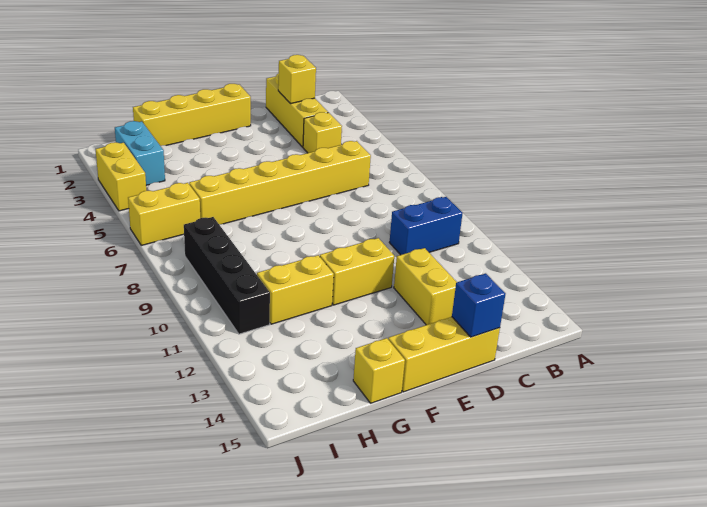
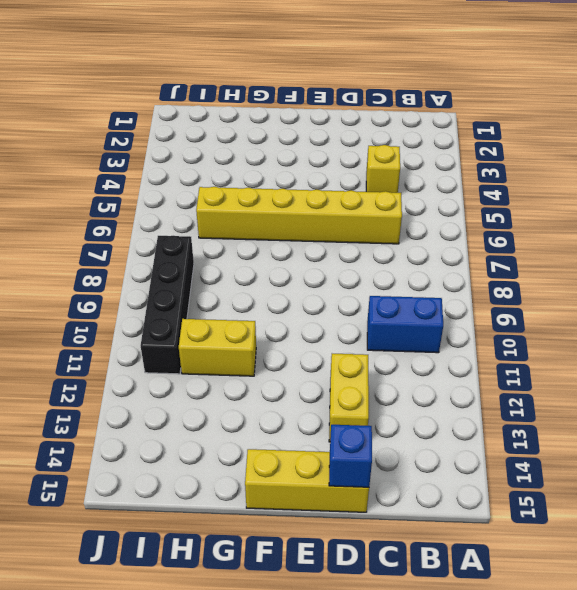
none -> yellow 1x3 brick [266,74,328,147]
none -> yellow 1x4 brick [133,84,251,146]
none -> yellow 1x2 brick [320,238,394,305]

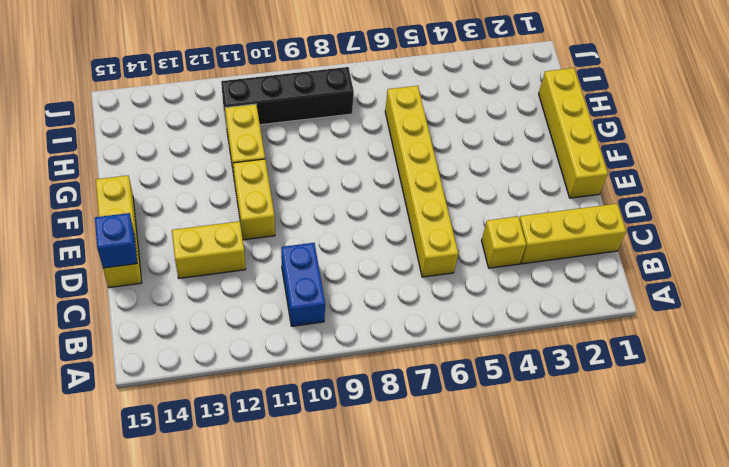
none -> yellow 1x1 brick [353,338,405,403]
none -> cyan 1x2 brick [115,121,165,185]
none -> yellow 1x2 brick [128,183,200,245]

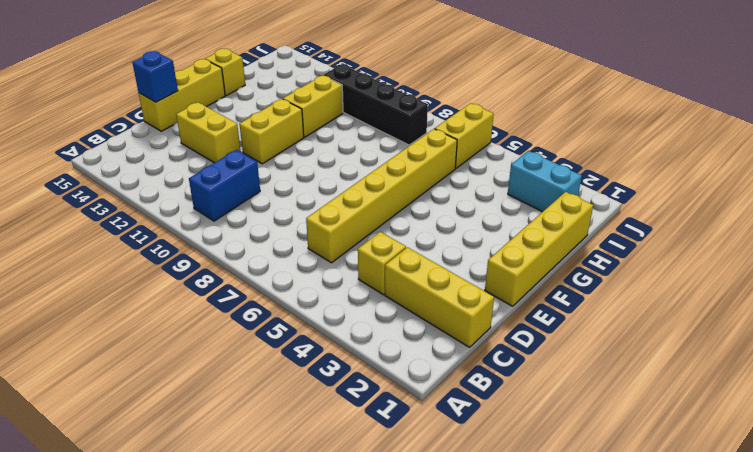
none -> yellow 1x2 brick [96,142,146,211]
none -> yellow 1x1 brick [278,55,316,104]

